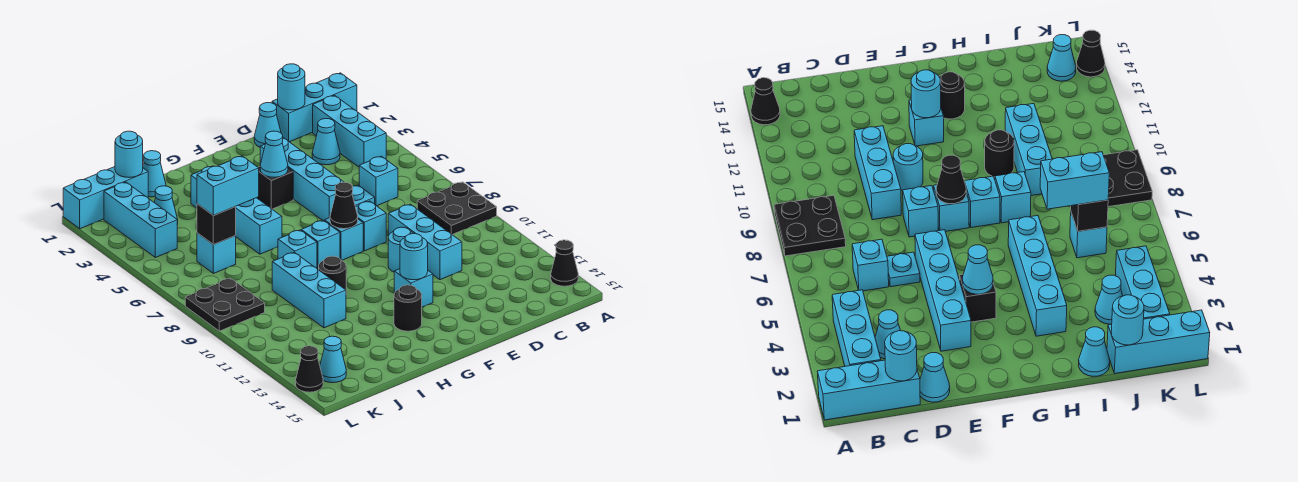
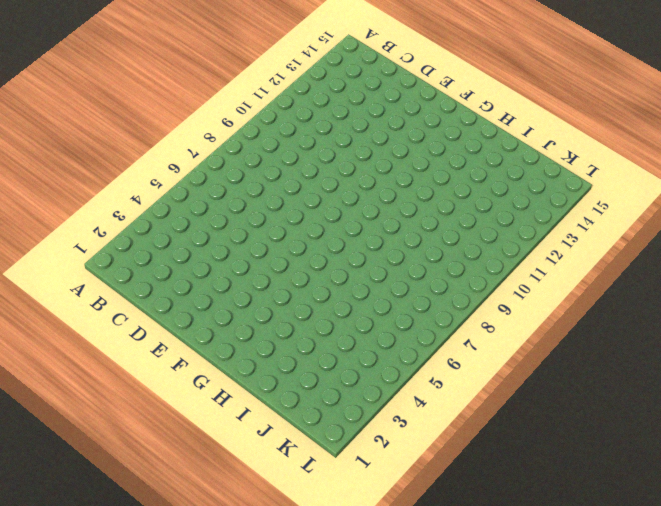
none -> cyan 1x3 brick [272,73,357,142]
none -> black 2x2 plate [417,182,497,235]
none -> black 1x1 cone [551,240,578,286]
none -> cyan 1x3 brick [313,95,386,167]

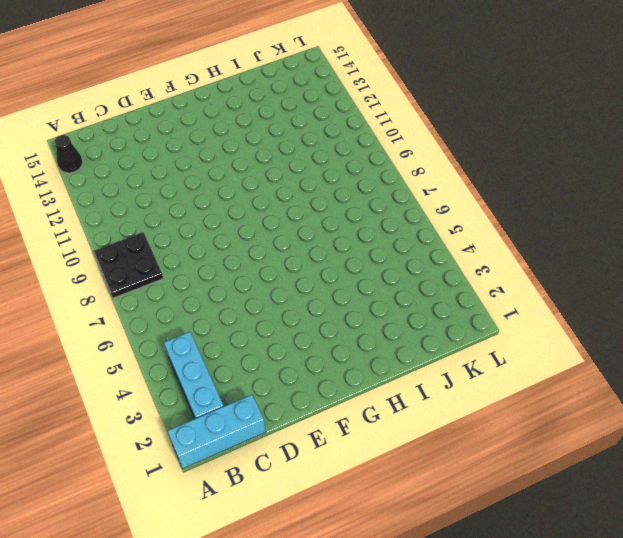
none -> cyan 1x1 cone [312,119,340,165]
none -> cyan 1x1 brick [359,156,398,206]
none -> cyan 1x1 cone [254,103,281,147]
none -> cyan 1x1 plate [352,185,375,207]

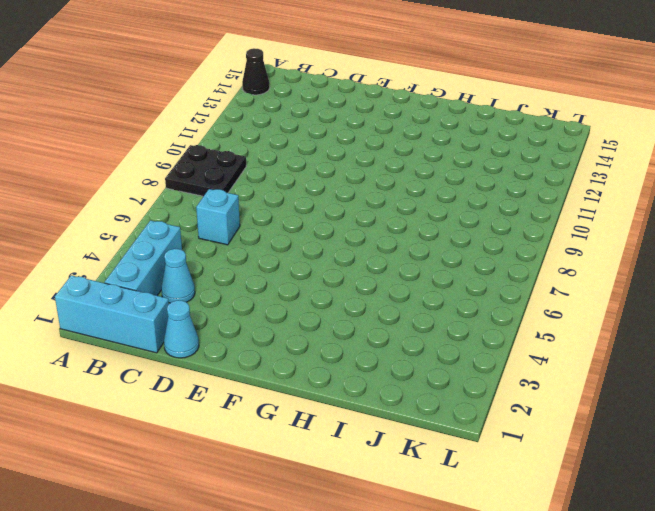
none -> cyan 1x1 plate [352,185,375,207]
none -> cyan 1x3 brick [388,204,462,280]
none -> cyan 1x4 brick [260,138,343,221]
none -> cyan 1x1 brick [356,201,386,251]

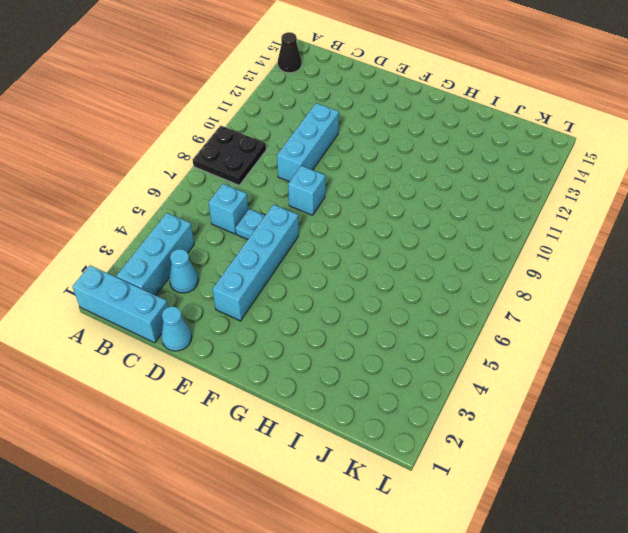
none -> cyan 1x1 round brick [388,227,414,272]
none -> black 1x1 brick [257,167,293,209]
none -> cyan 1x1 brick [325,218,363,261]
none -> cyan 1x1 brick [394,269,433,307]

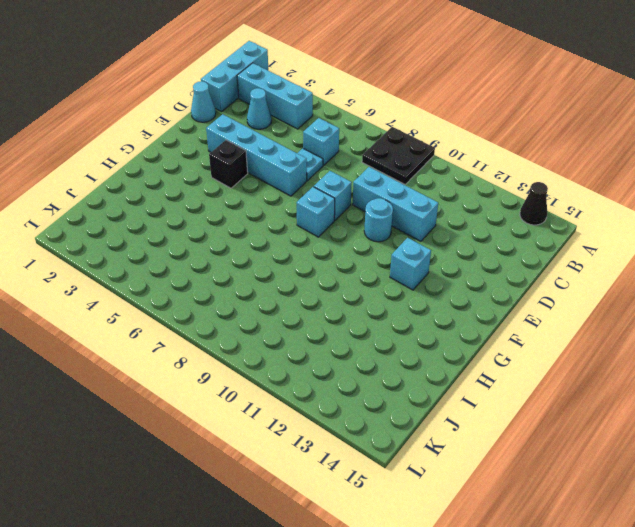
none -> cyan 1x1 brick [301,220,340,270]
none -> black 1x1 round brick [394,285,422,331]
none -> cyan 1x4 brick [191,166,282,254]
none -> cyan 1x1 brick [278,230,317,268]

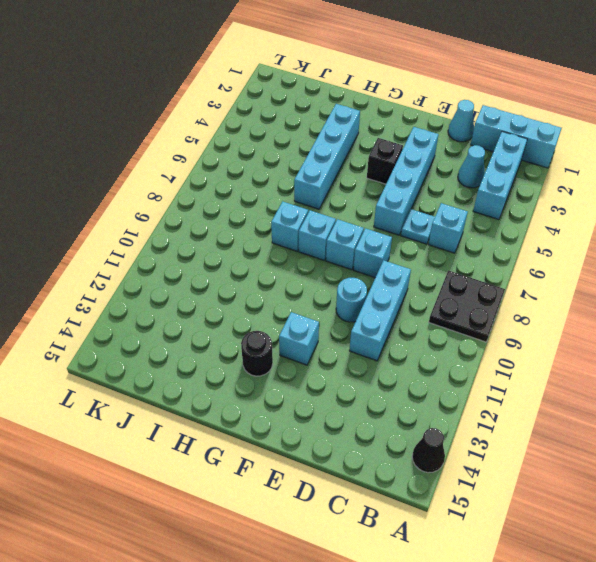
none -> black 1x1 round brick [319,256,346,290]
none -> cyan 1x1 cone [143,151,166,197]
none -> cyan 1x3 brick [272,252,346,328]
none -> cyan 1x3 brick [63,167,148,229]

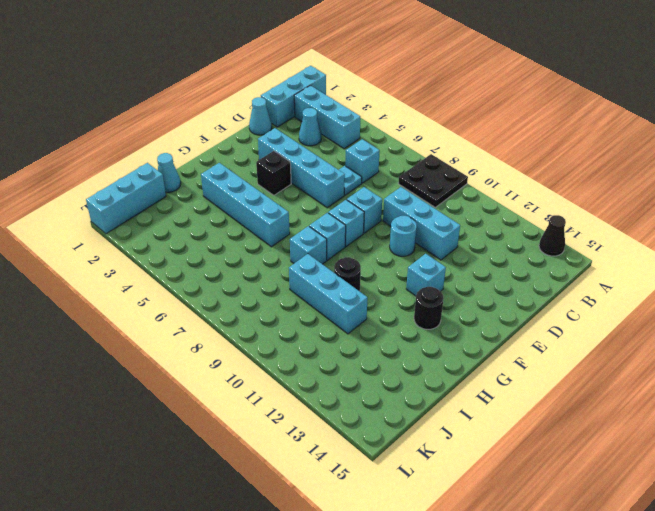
none -> cyan 1x1 cone [154,186,178,225]
none -> cyan 1x1 brick [197,233,236,273]
none -> cyan 1x3 brick [104,182,177,257]
none -> black 2x2 plate [185,278,265,331]

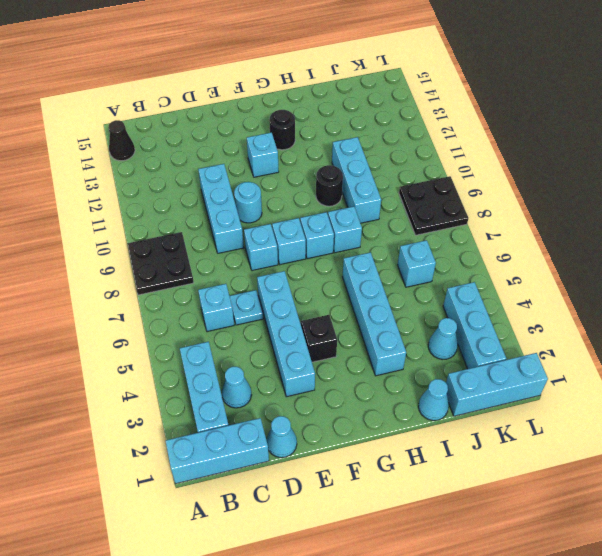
none -> cyan 1x1 cone [320,336,346,383]
none -> black 1x1 cone [296,346,323,392]
none -> cyan 1x1 round brick [278,64,305,110]
none -> cyan 1x1 cone [260,131,288,177]

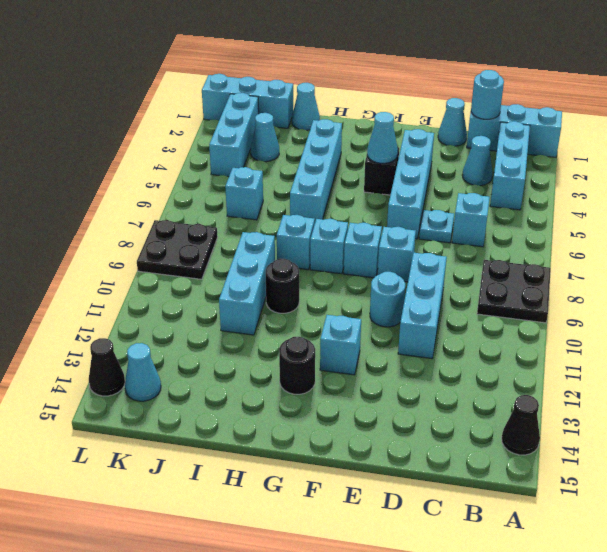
none -> black 1x1 cone [330,182,358,229]
none -> cyan 1x1 round brick [400,234,428,280]
none -> cyan 1x1 round brick [115,131,143,178]
none -> black 1x1 brick [197,204,236,245]

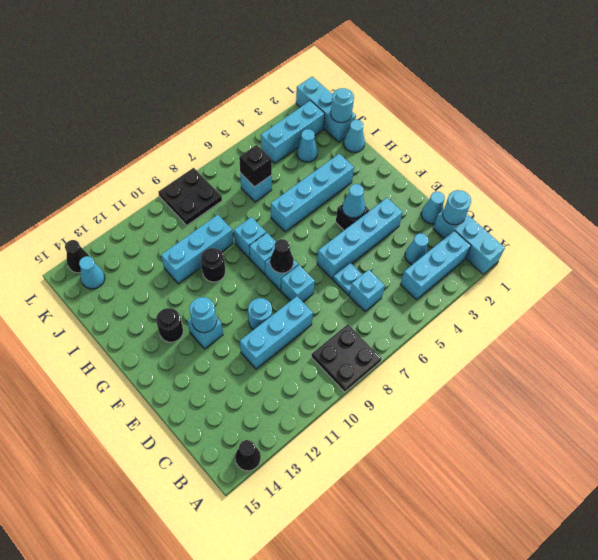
none -> cyan 1x2 brick [197,156,259,216]

